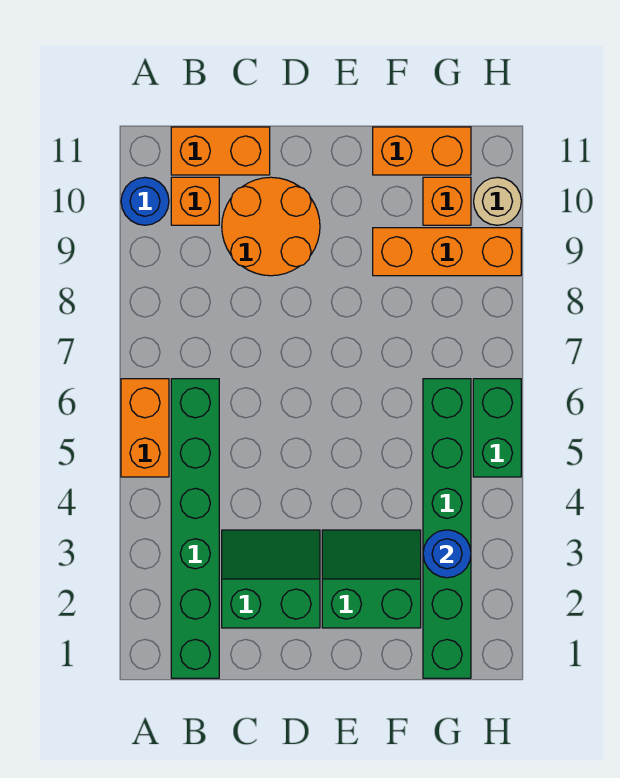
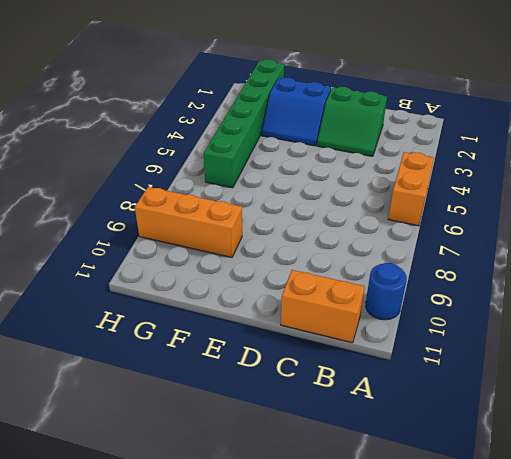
blue 2x2 slope [262,78,331,146] -> green 2x2 slope [322,530,421,628]
none -> green 1x6 brick [171,379,219,678]
none -> orange 1x1 brick [171,177,219,225]
none -> orange 2x2 round brick [222,177,320,276]

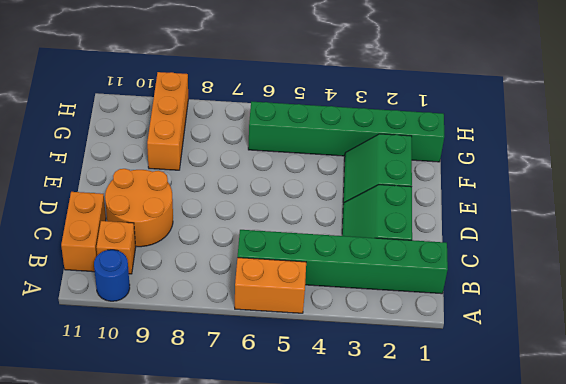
none -> orange 1x2 brick [373,127,471,175]
none -> orange 1x1 brick [423,177,471,225]
none -> green 1x2 brick [473,379,521,477]

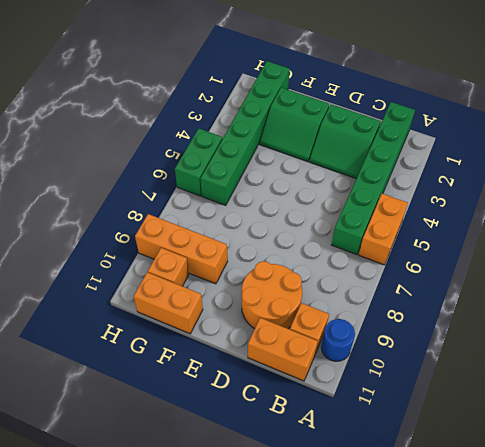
none -> tan 1x1 round brick [474,177,521,225]
none -> blue 1x1 round brick [423,530,471,578]

